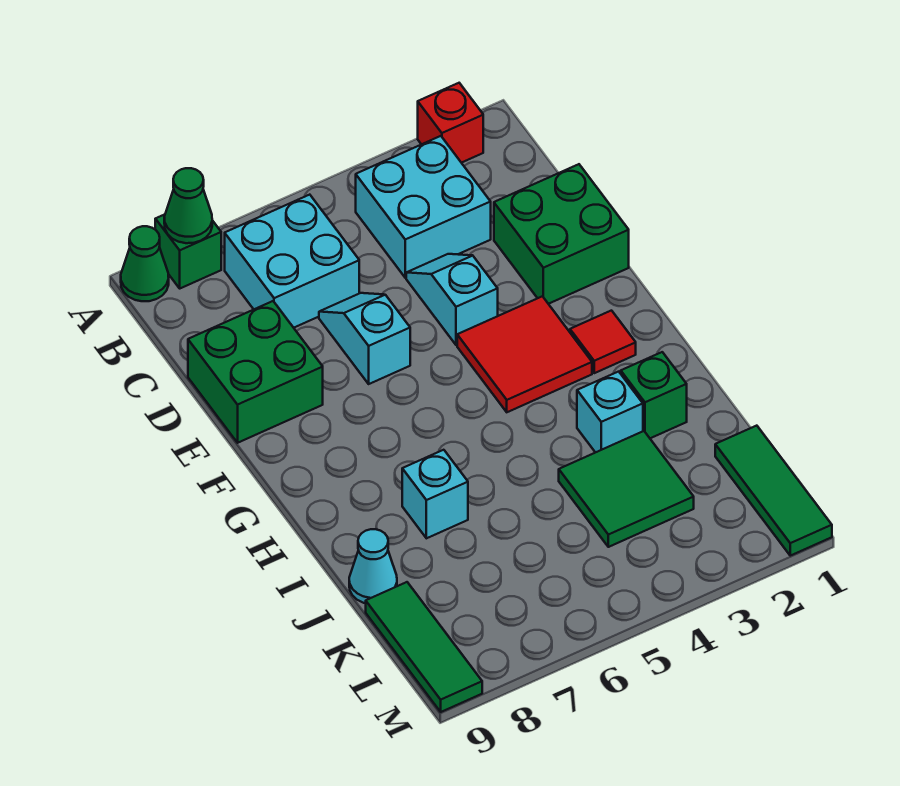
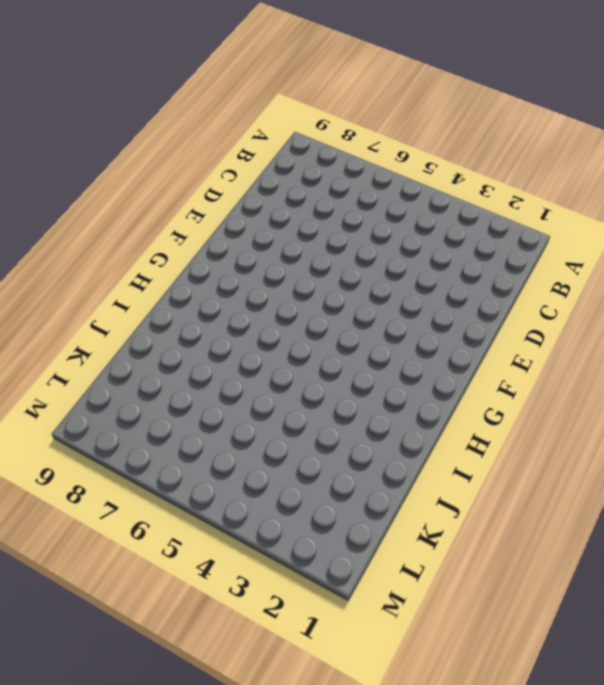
none -> red 1x1 brick [418,83,483,163]
none -> green 1x1 brick [155,214,221,288]
none -> green 1x1 cone [121,226,169,301]

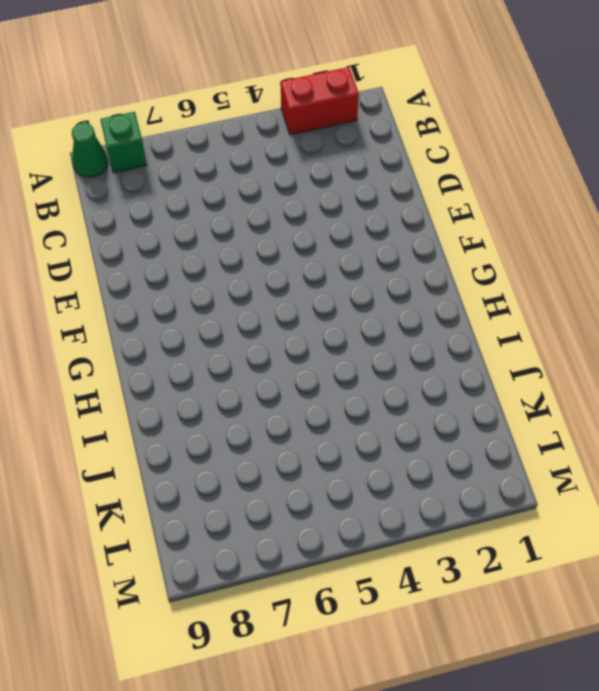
red 1x2 brick [281,67,359,135] -> red 1x1 brick [418,83,483,163]
none -> cyan 2x2 brick [356,136,491,278]
none -> cyan 2x2 brick [225,195,359,328]
none -> green 2x2 brick [494,164,629,304]

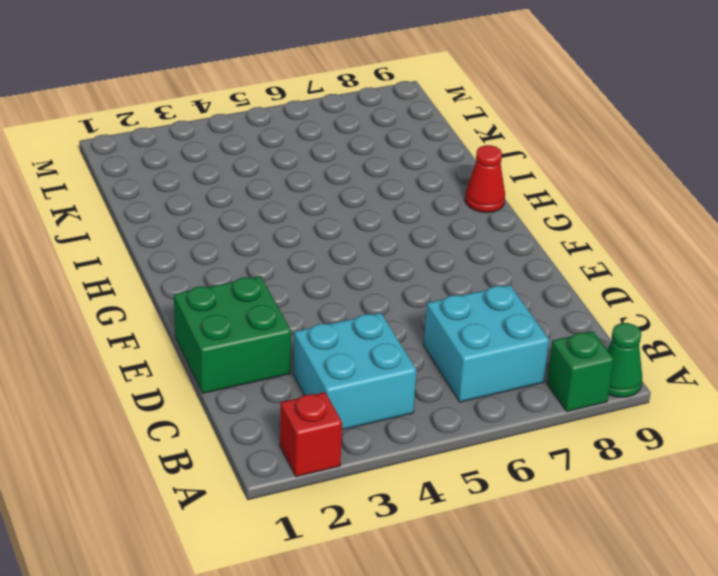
red 1x1 cone [465,145,505,213] -> none
none -> cyan 1x2 slope [406,254,498,345]
none -> cyan 1x2 slope [319,293,410,384]
none -> green 2x2 brick [188,301,323,443]

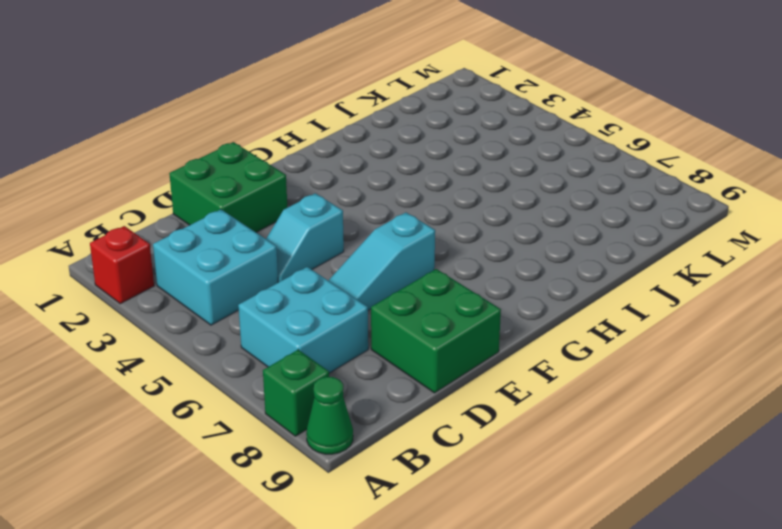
cyan 1x3 slope [328,213,435,310] -> cyan 1x2 slope [319,293,410,384]
none -> red 2x2 tile [457,296,592,412]
none -> red 1x1 tile [570,311,636,373]
none -> green 1x1 brick [621,352,687,438]

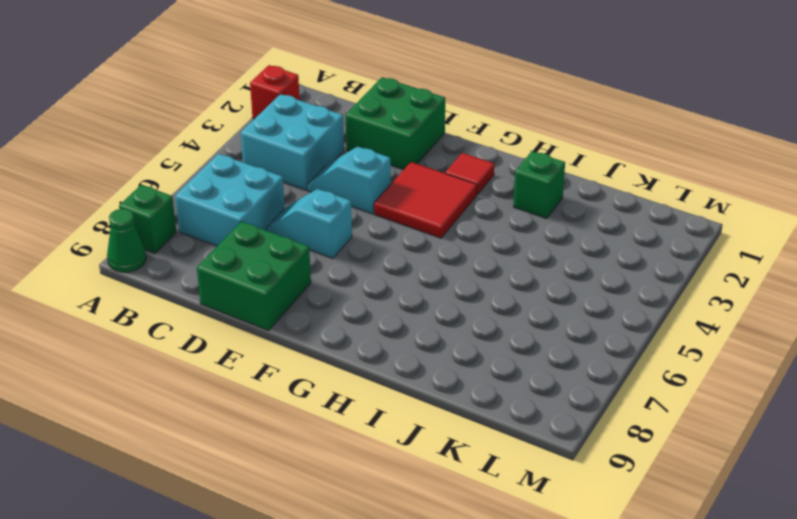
none -> cyan 1x1 brick [577,372,643,453]
none -> cyan 1x1 brick [402,450,468,538]
none -> green 2x2 tile [559,431,694,547]

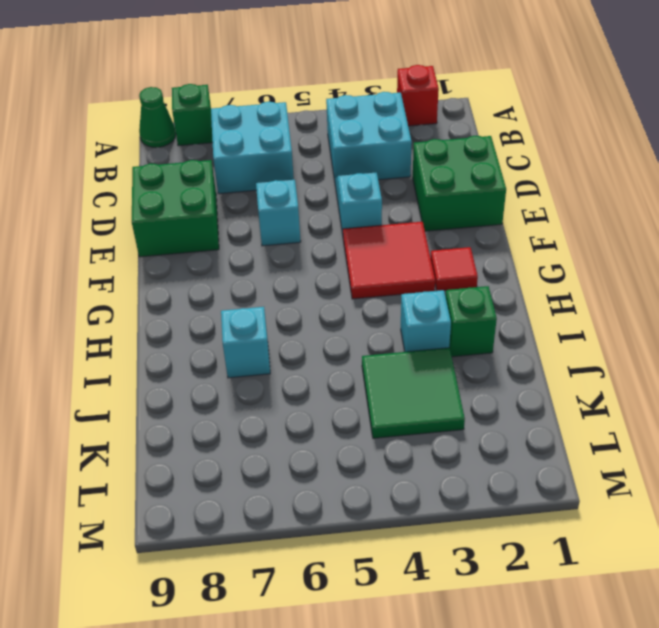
none -> cyan 1x1 cone [349,529,397,603]
none -> green 1x3 tile [715,426,832,556]
none -> green 1x3 tile [366,582,482,712]

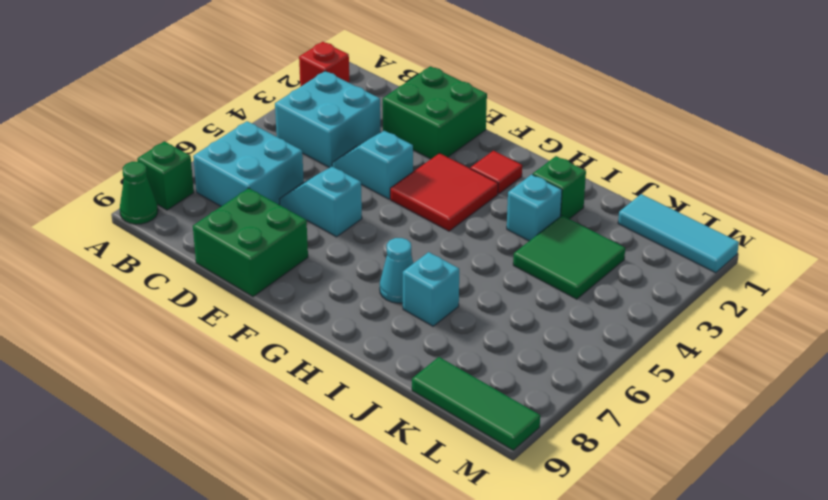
cyan 1x1 cone [380,238,413,303] -> cyan 1x1 cone moved to [349,529,397,603]
cyan 1x3 tile [618,194,739,273] -> green 1x3 tile [715,426,832,556]
none -> green 1x1 cone [164,168,212,243]

